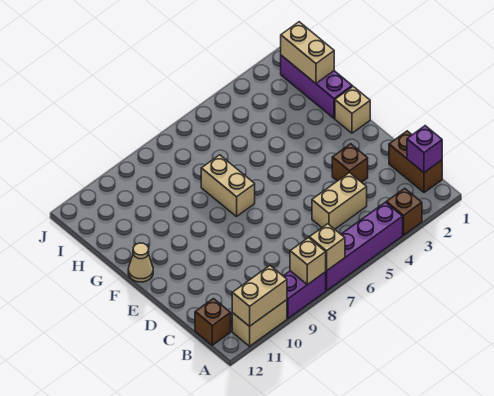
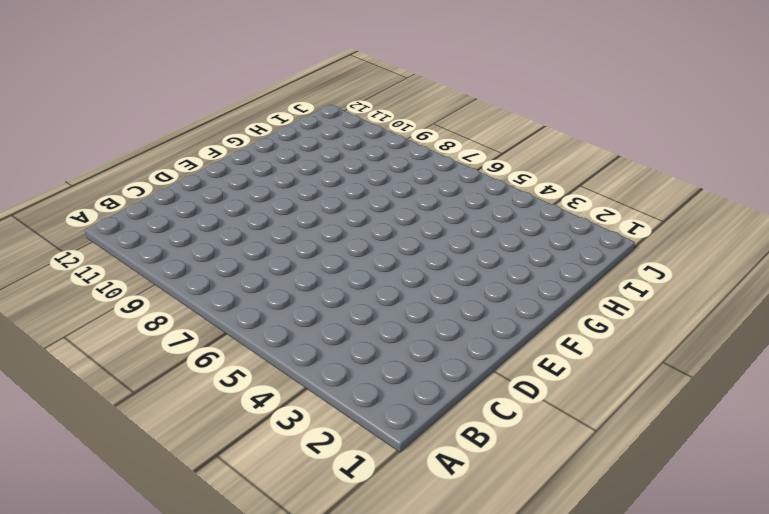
none -> brown 1x1 brick [386,188,422,235]
none -> purple 1x4 brick [326,202,403,291]
none -> purple 1x2 brick [284,271,326,318]

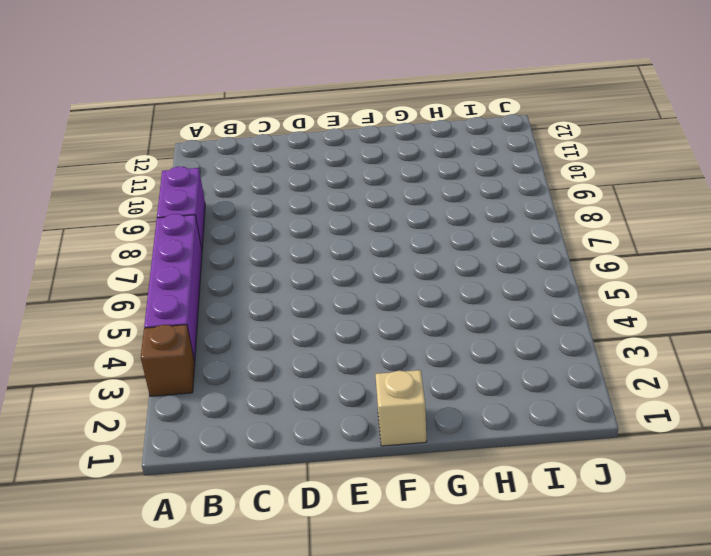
none -> tan 1x2 brick [232,300,287,346]
none -> brown 1x2 brick [389,131,442,193]
none -> brown 1x1 brick [195,299,231,345]

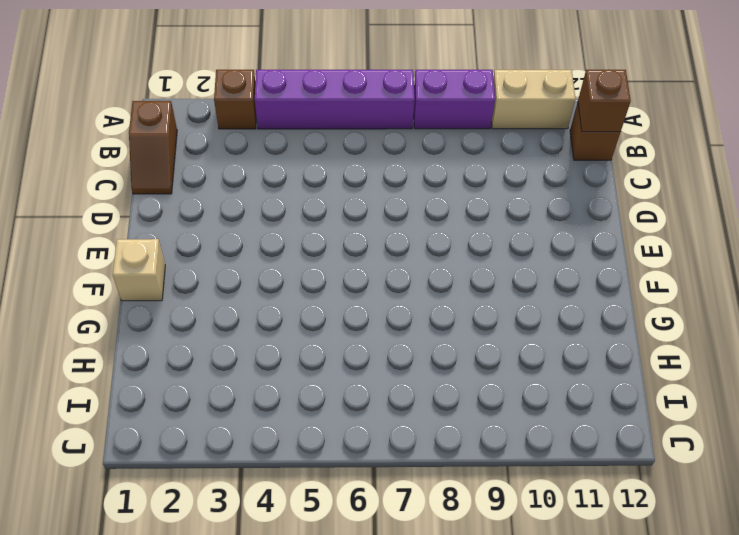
brown 1x2 slope [129,101,177,194] -> brown 1x2 brick [389,131,442,193]
brown 1x1 brick [578,70,631,132] -> brown 1x1 brick moved to [332,144,368,182]
none -> tan 1x2 brick [312,172,367,229]
none -> tan 1x2 brick [201,155,255,217]
none -> tan 1x1 cone [128,243,153,282]

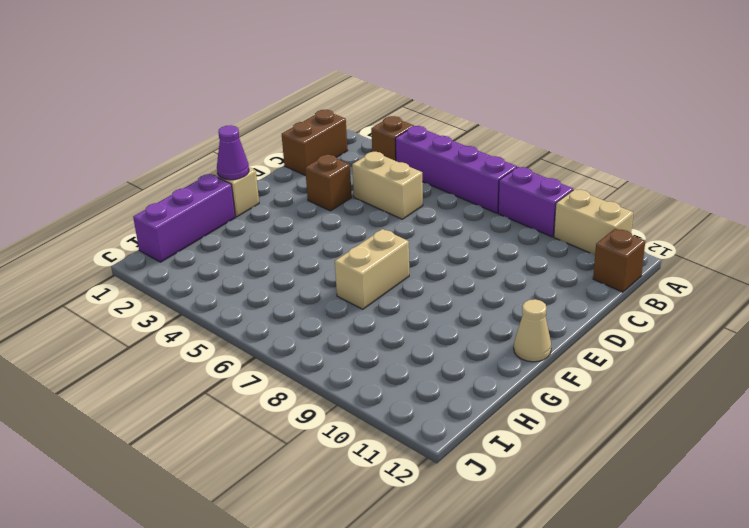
purple 1x1 cone [217,126,249,180] -> none
none -> tan 1x1 brick [309,224,345,271]
none -> tan 1x1 brick [290,238,326,285]
none -> tan 1x2 brick [232,266,287,326]

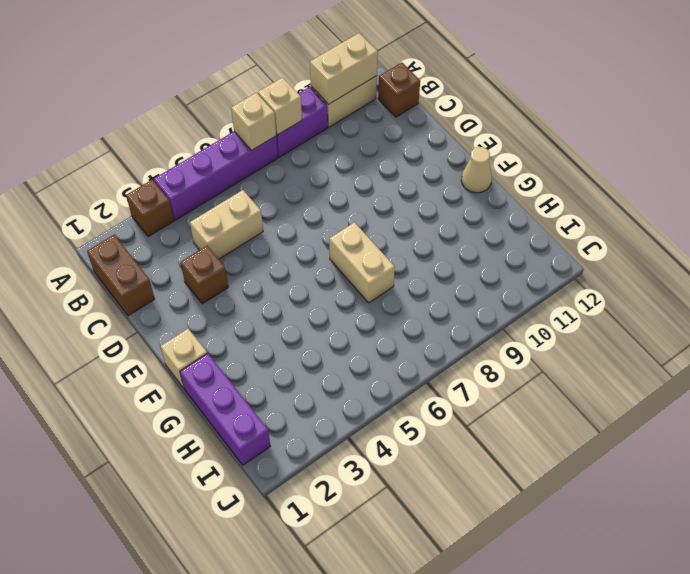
none -> purple 1x1 brick [407,126,442,172]
none -> tan 1x2 brick [281,22,334,83]

